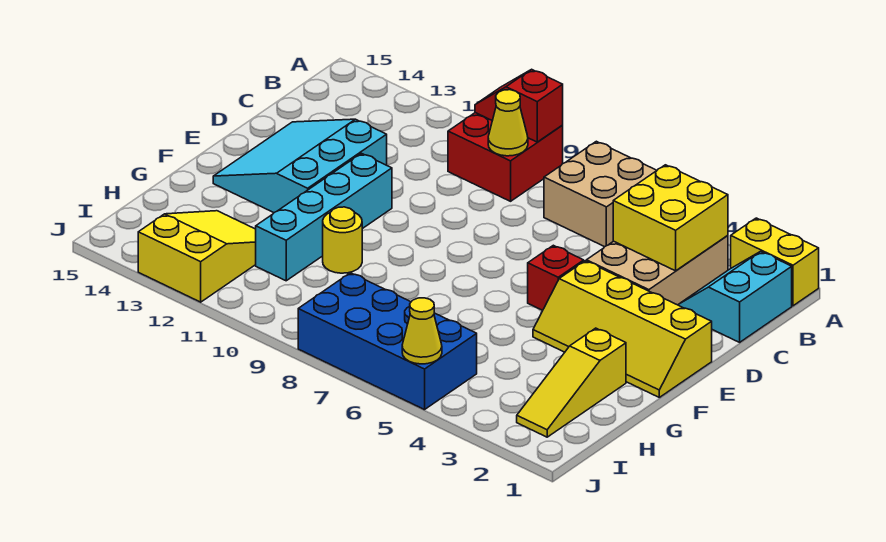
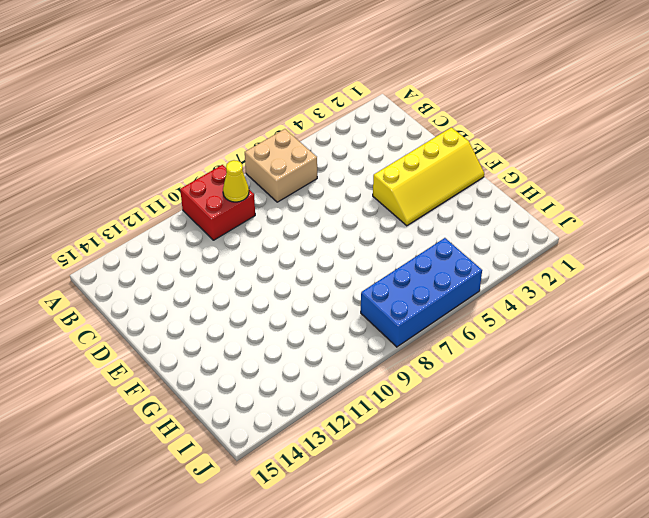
none -> yellow 1x2 brick [731,218,819,306]
none -> cyan 2x2 slope [678,251,792,342]
none -> tan 2x3 brick [587,236,728,305]

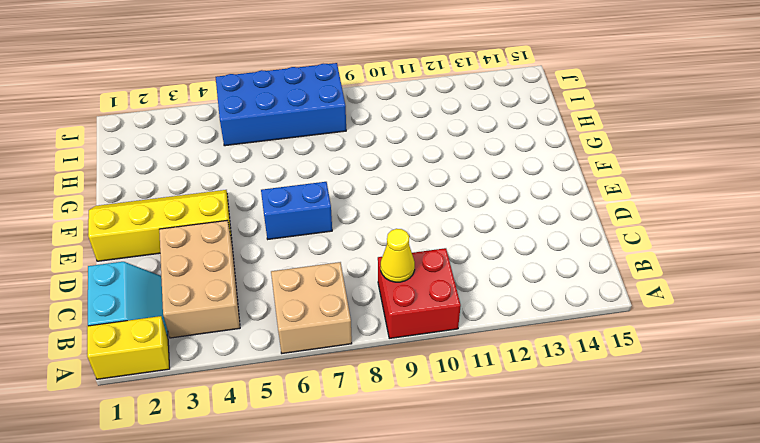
blue 1x2 brick [261,182,332,239] -> none
none -> cyan 3x3 slope [213,119,387,213]
none -> red 1x1 brick [528,245,584,310]
none -> cyan 1x4 brick [256,153,392,281]

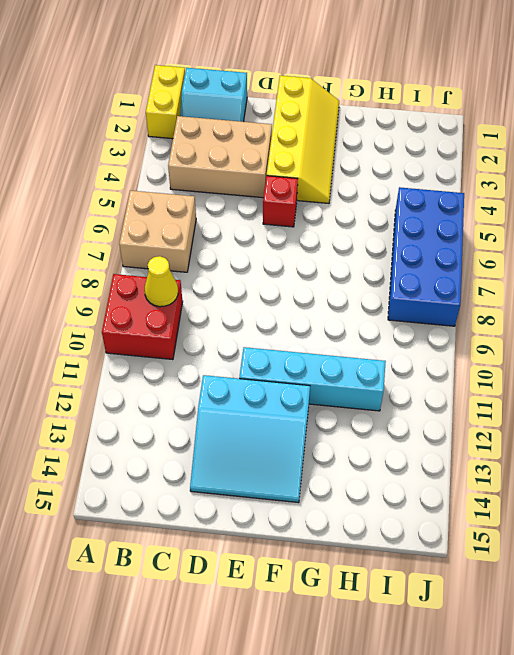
none -> yellow 1x3 slope [517,328,626,437]
none -> yellow 1x1 round brick [323,207,362,273]
none -> yellow 2x3 slope [138,211,256,302]

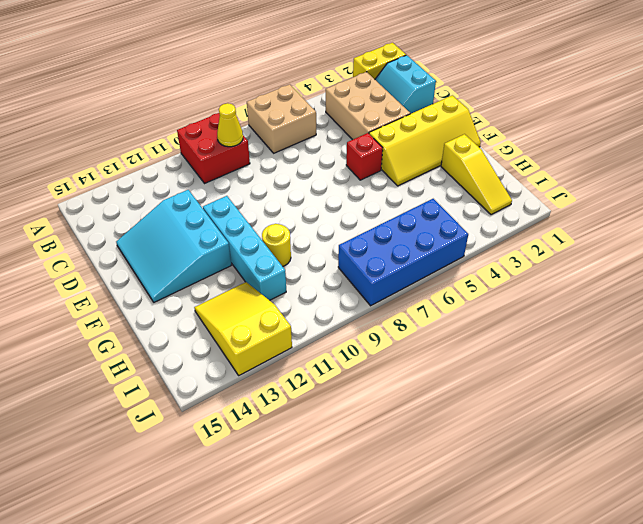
none -> red 1x2 slope [475,69,563,142]
none -> yellow 2x2 brick [613,165,728,271]
none -> yellow 1x1 cone [402,298,442,364]

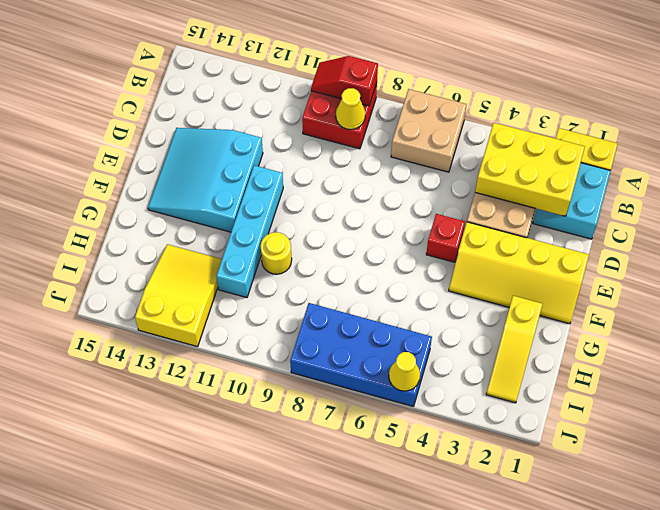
yellow 2x3 brick [475,123,585,216] -> yellow 2x2 brick [613,165,728,271]

